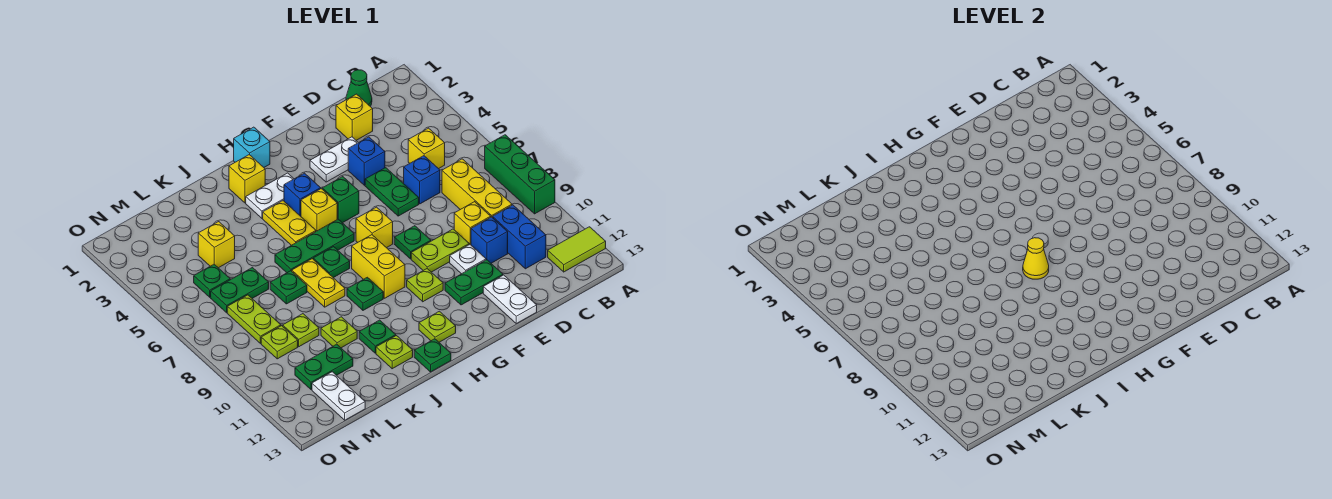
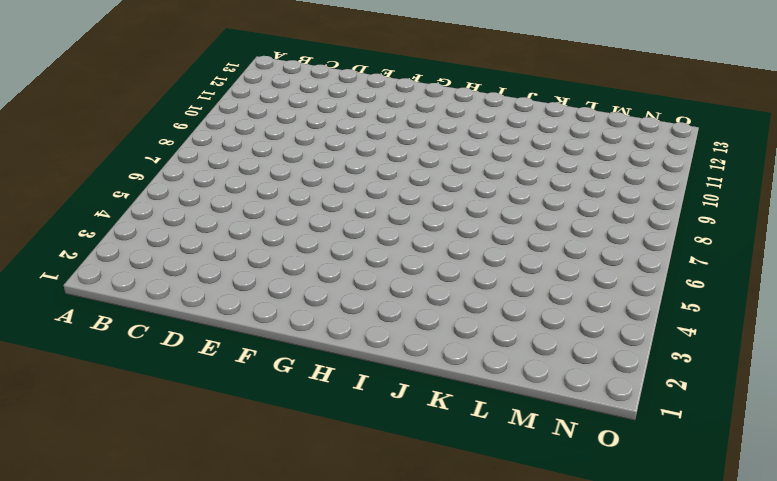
none -> green 1x3 brick [485,135,555,214]
none -> lime 1x2 tile [548,227,606,272]
none -> green 1x1 cone [346,70,372,106]
none -> yellow 1x1 brick [408,128,445,169]

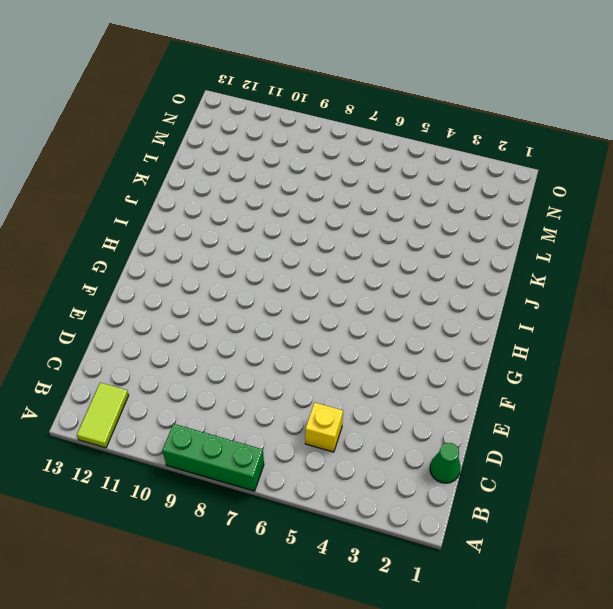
none -> yellow 1x3 brick [442,159,512,218]
none -> blue 1x2 brick [493,205,546,269]
none -> yellow 1x1 brick [336,94,373,140]
none -> blue 1x1 brick [404,156,440,204]

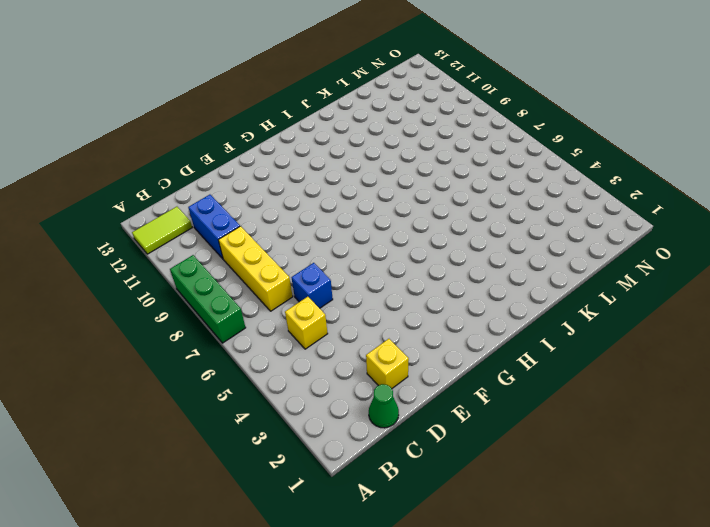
none -> yellow 1x1 brick [454,202,491,245]
none -> blue 1x1 brick [471,217,508,263]
none -> white 1x2 plate [310,137,358,182]
none -> blue 1x1 brick [348,137,385,185]

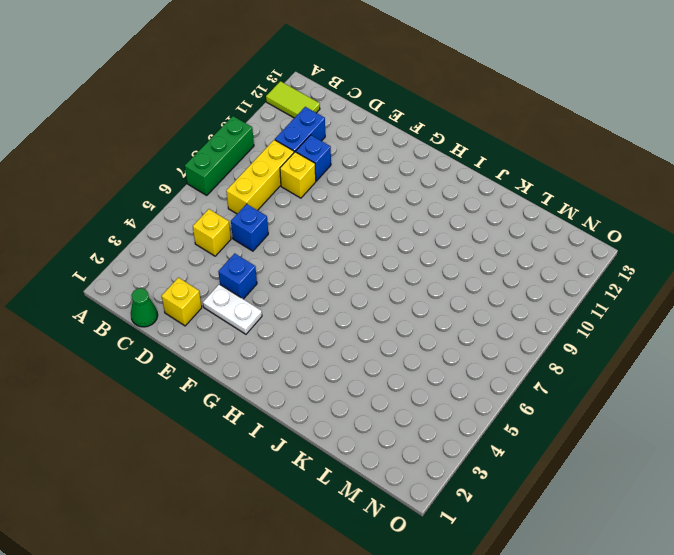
none -> green 1x2 plate [365,168,419,216]
none -> lime 1x2 plate [411,229,469,272]
none -> white 1x1 plate [450,244,486,274]
none -> green 1x2 plate [445,260,503,305]

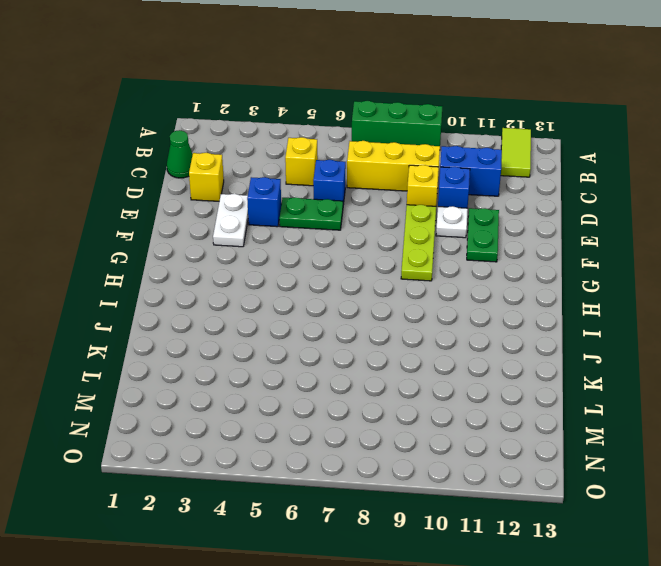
lime 1x3 plate [401,205,436,281] -> lime 1x2 plate [411,229,469,272]
none -> white 1x2 plate [483,275,537,324]
none -> green 1x1 plate [394,226,431,259]
none -> green 1x1 brick [322,177,359,223]
none -> yellow 1x1 brick [356,207,393,248]

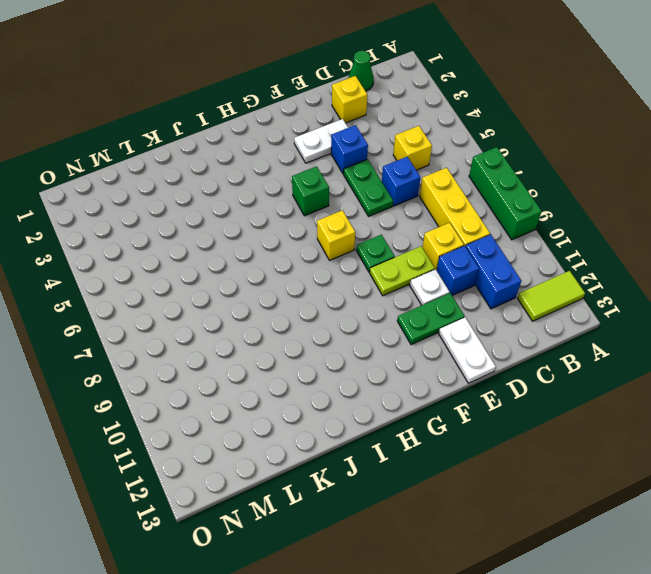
none -> lime 1x1 plate [407,269,443,302]
none -> cyan 1x1 brick [234,127,270,167]
none -> white 1x2 plate [246,173,294,218]
none -> blue 1x1 brick [284,173,321,216]

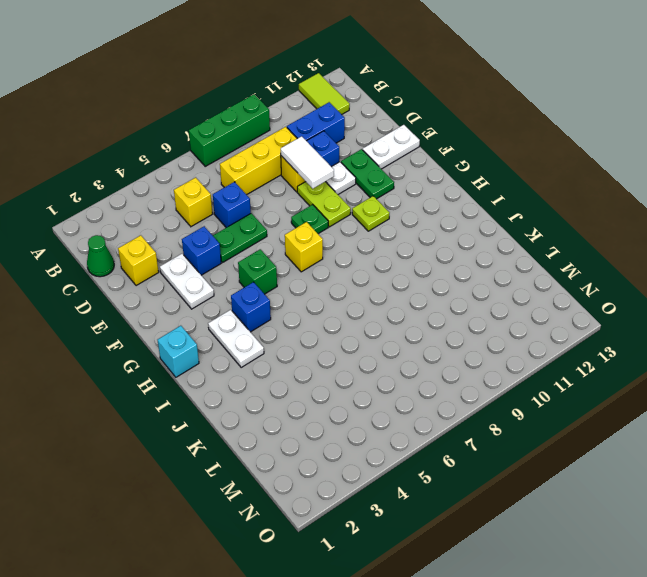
white 1x2 tile [281,136,334,189] -> none
none -> yellow 1x1 brick [301,189,337,231]
none -> green 1x3 plate [275,219,354,273]
none -> yellow 1x2 brick [352,235,405,298]
none -> lime 1x1 plate [419,311,456,342]

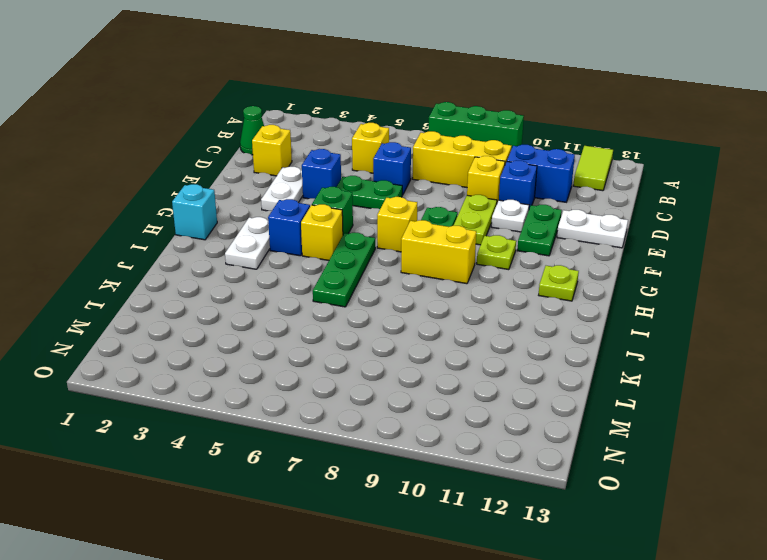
none -> yellow 1x1 brick [229,155,265,203]
none -> yellow 1x2 plate [263,201,316,245]
none -> green 1x1 plate [313,247,350,278]
none -> green 1x1 plate [347,277,383,310]

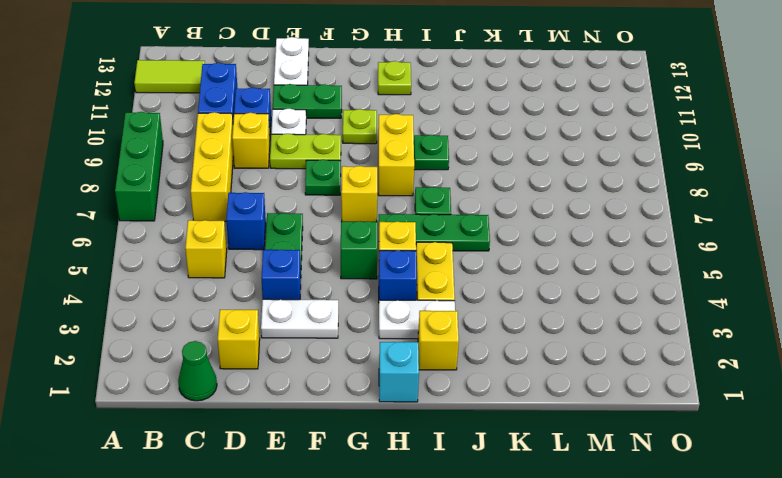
none -> green 1x1 plate [414,339,451,372]
none -> yellow 1x2 plate [292,259,345,307]
none -> green 1x1 plate [359,320,396,353]
none -> lime 1x1 plate [376,336,413,369]

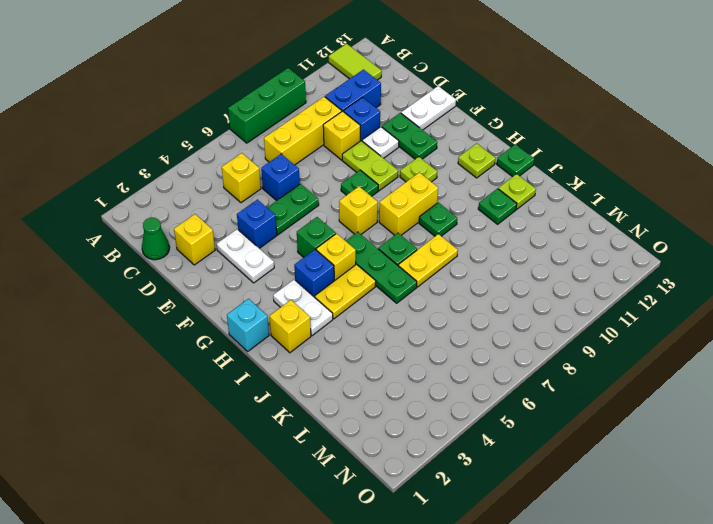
none -> green 1x1 plate [270,271,307,304]
none -> lime 1x1 plate [321,317,357,348]
none -> yellow 1x1 brick [198,222,235,268]
none -> green 1x2 plate [211,268,269,313]

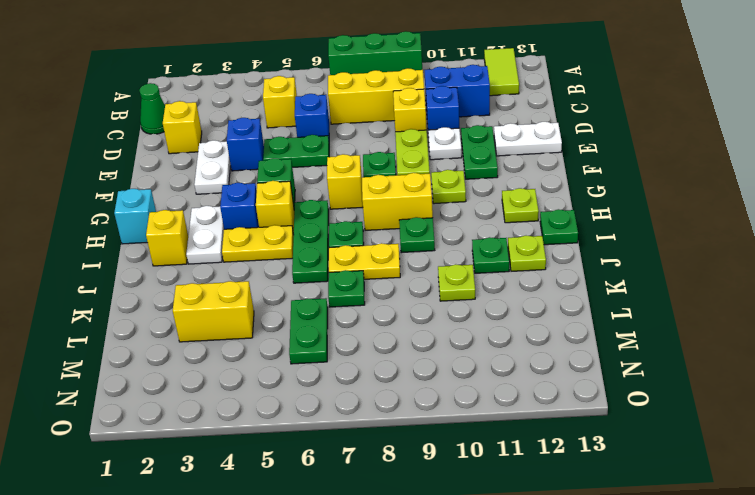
yellow 1x2 brick [173,281,254,342] -> yellow 1x1 brick [198,222,235,268]
none -> lime 1x1 plate [283,314,319,347]
none -> green 1x2 plate [295,344,353,390]
none -> green 1x1 plate [194,264,230,297]
none -> lime 1x2 plate [227,295,281,343]

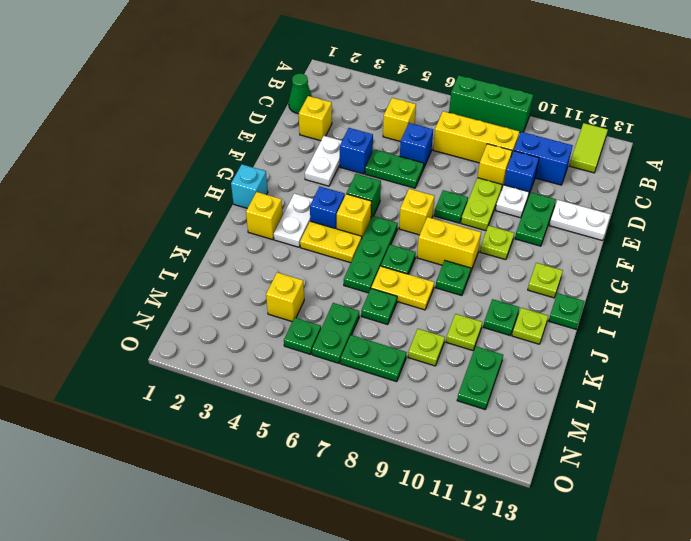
green 1x2 plate [341,335,407,382] -> lime 1x2 plate [227,295,281,343]
none -> lime 1x1 plate [261,326,298,359]
none -> white 1x2 plate [312,372,365,420]
none -> yellow 1x1 cone [1023,238,1049,279]

